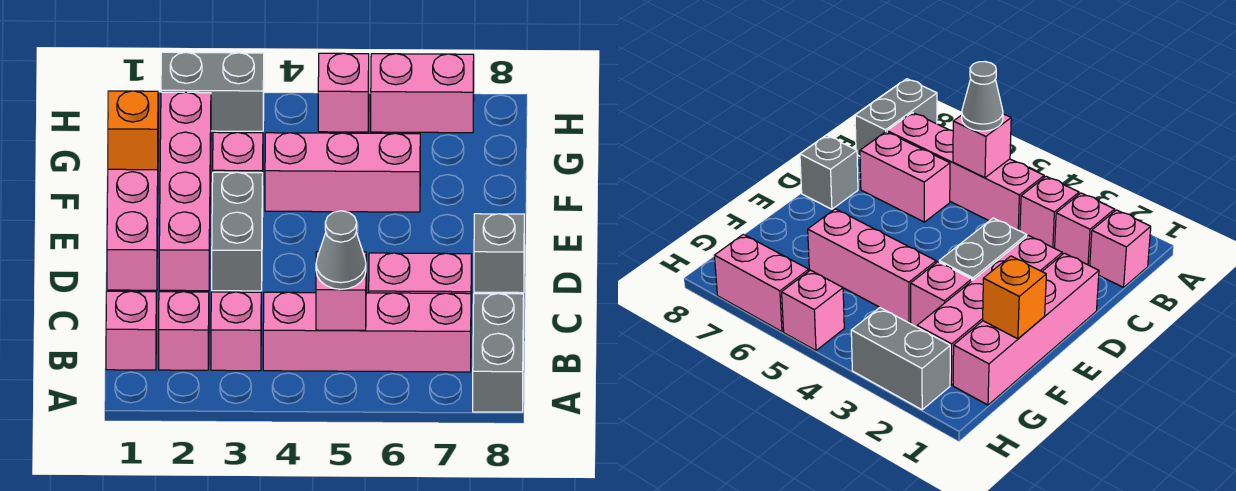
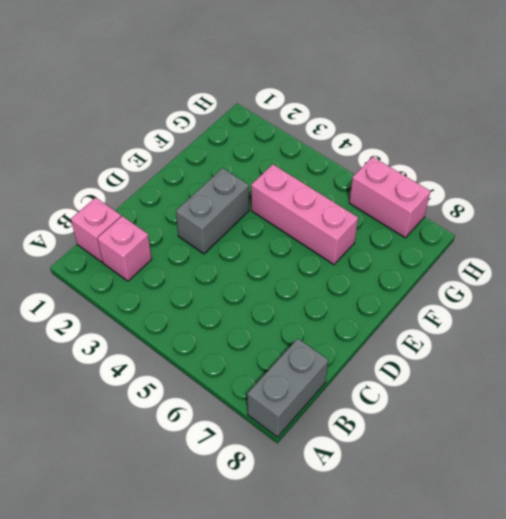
none -> pink 1x1 brick [211,292,261,371]
none -> pink 1x4 brick [263,292,471,372]
none -> pink 1x2 brick [369,253,472,294]

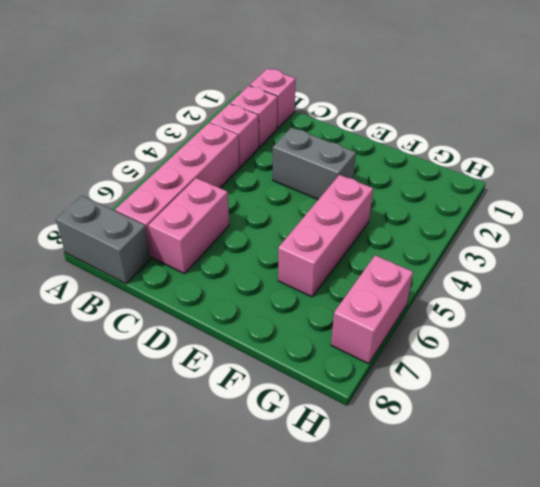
none -> pink 1x4 brick [107,169,158,290]
none -> pink 1x4 brick [159,92,211,291]
none -> grey 1x1 brick [474,214,524,293]

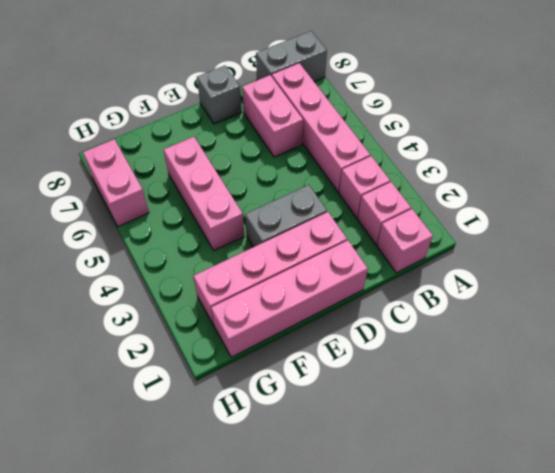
none -> pink 1x1 brick [213,132,263,173]
none -> grey 1x2 brick [161,52,264,131]
none -> pink 1x1 brick [318,53,369,132]

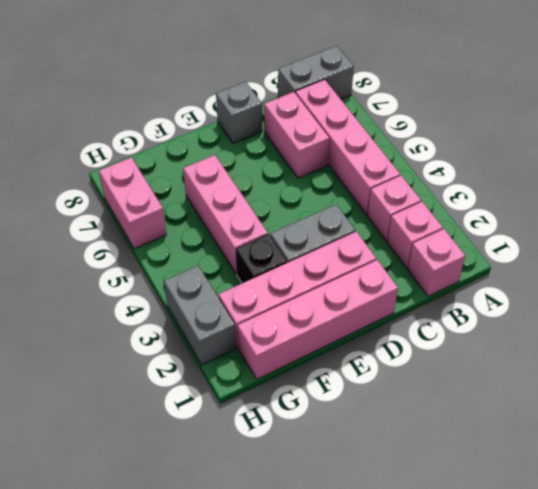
black 1x1 brick [236,234,287,283] -> pink 1x1 brick [213,132,263,173]
none -> pink 1x1 brick [318,53,369,132]
none -> pink 1x1 brick [316,252,366,330]
none -> orange 1x1 brick [108,91,158,170]

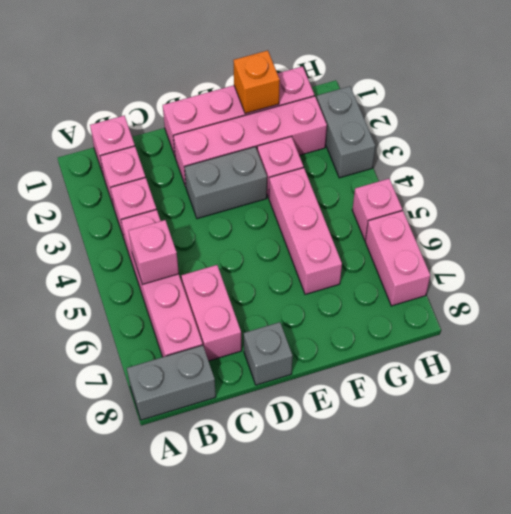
none -> grey 1x1 cone [316,211,366,289]

